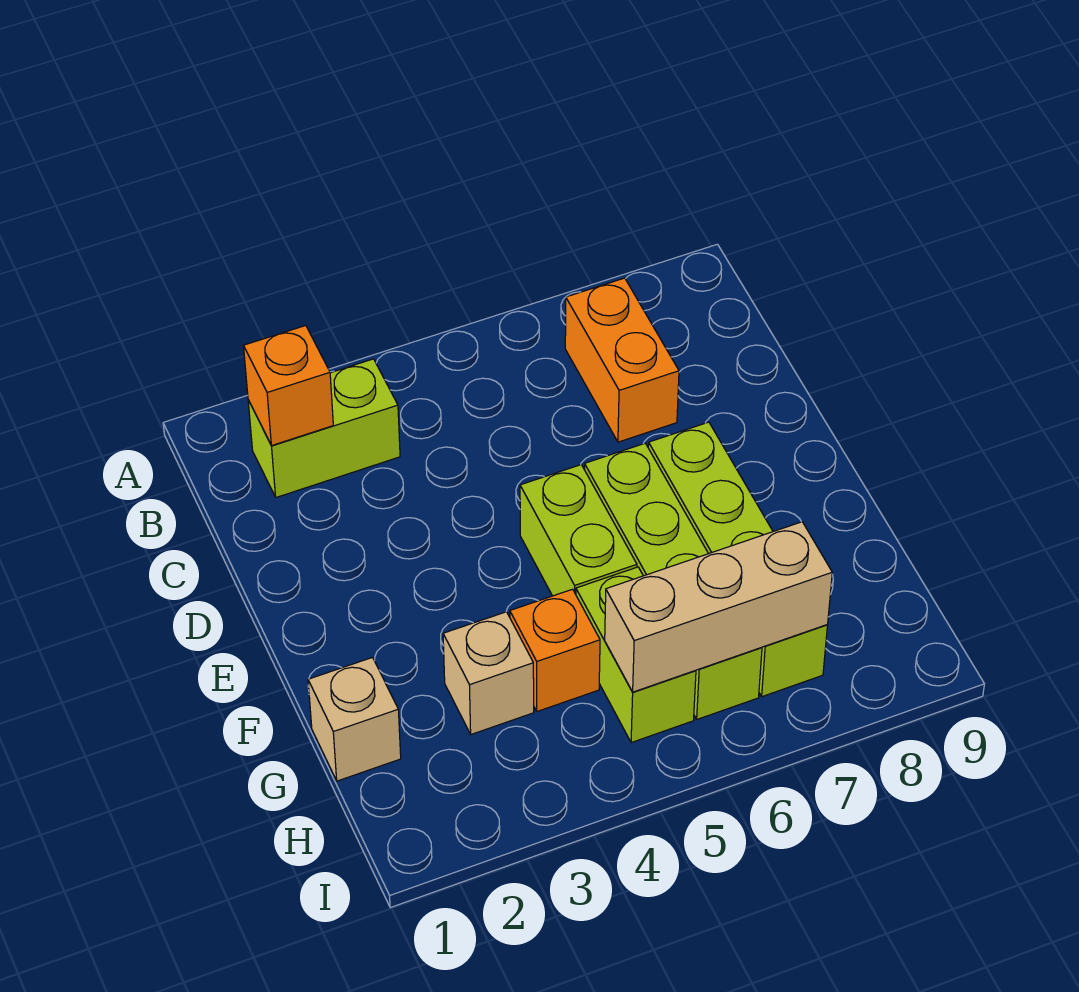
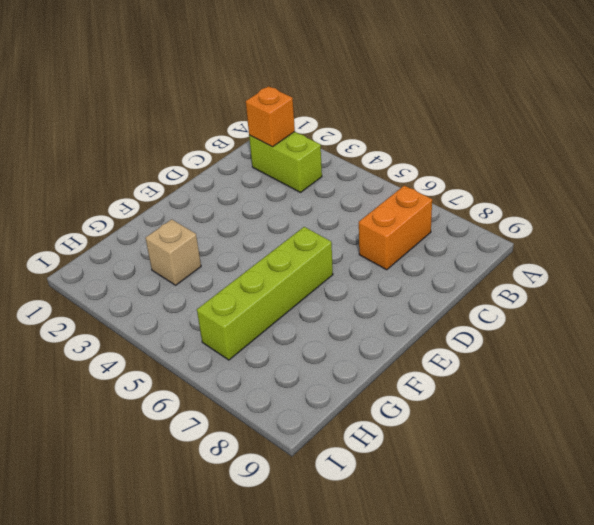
none -> lime 1x2 brick [520,465,637,596]
none -> lime 1x4 brick [648,422,828,697]

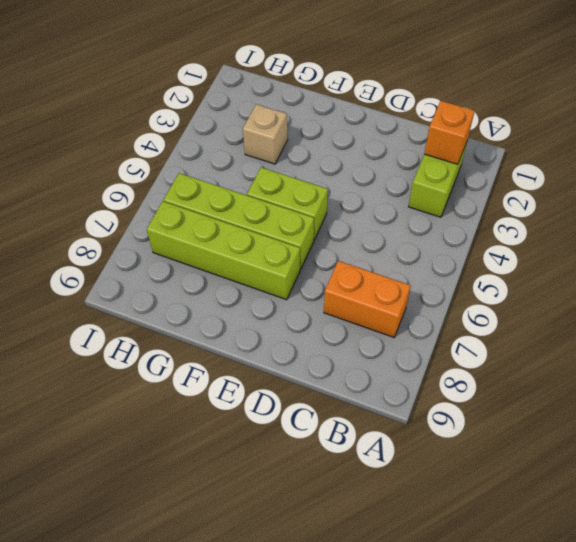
none -> tan 1x1 brick [308,658,401,781]
none -> orange 1x1 brick [510,589,600,711]

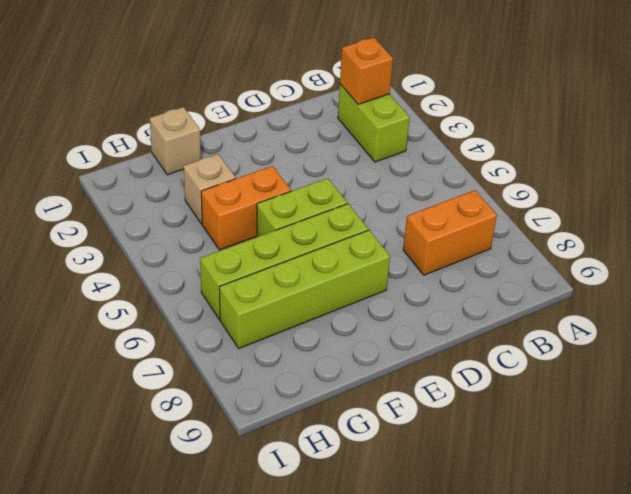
orange 1x2 brick [201,166,291,250] -> orange 1x1 brick [510,589,600,711]
none -> lime 1x2 brick [576,567,696,743]
none -> tan 1x3 brick [605,522,832,692]

